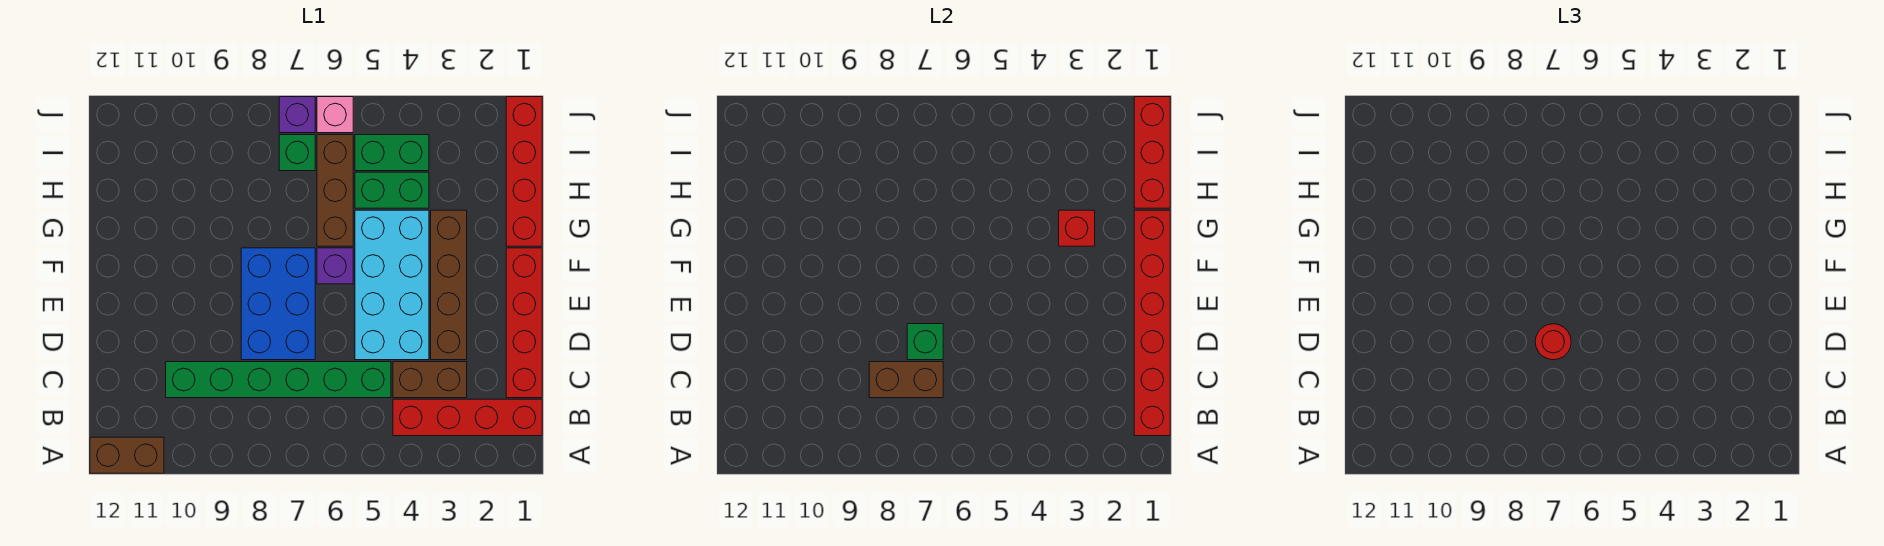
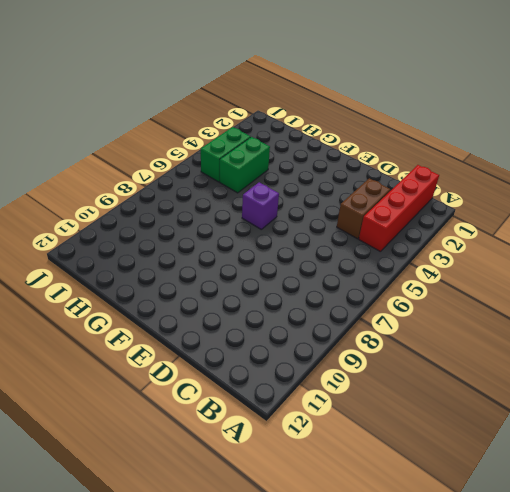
none -> brown 1x2 brick [90,437,164,473]
none -> red 1x4 brick [506,248,542,398]
none -> green 1x6 brick [166,362,391,398]

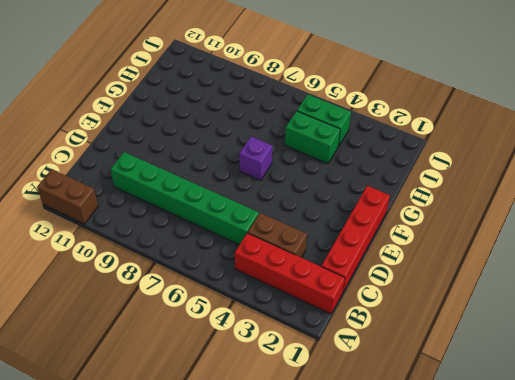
none -> brown 1x4 brick [431,210,467,360]
none -> cyan 2x4 brick [355,210,429,360]
none -> blue 2x3 brick [241,248,315,360]

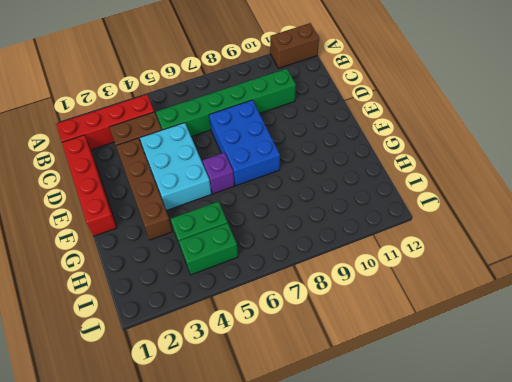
cyan 2x3 brick [140,123,212,210] -> cyan 2x4 brick [355,210,429,360]
none -> red 1x4 brick [506,97,542,246]
none -> brown 1x3 brick [317,135,353,246]
none -> green 1x1 brick [279,135,315,171]

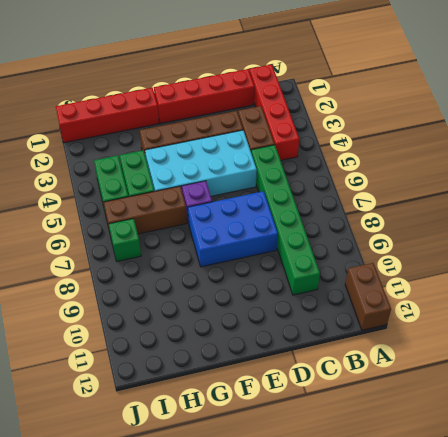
none -> pink 1x1 brick [317,97,353,133]
none -> purple 1x1 brick [279,97,315,133]
none -> red 1x6 brick [1134,210,1170,436]

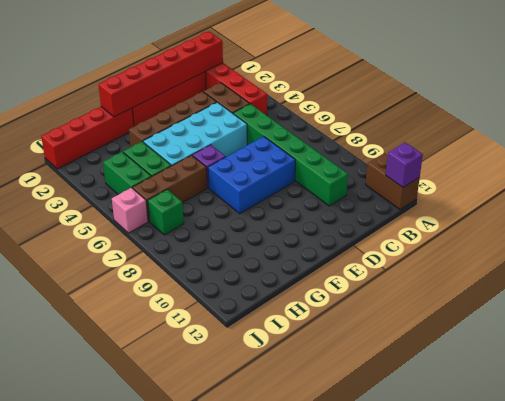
purple 1x1 brick [386,143,423,187] -> purple 1x1 brick moved to [279,97,315,133]
none -> brown 1x2 brick [869,362,943,398]
none -> green 1x1 brick [907,324,943,360]
none -> red 1x1 brick [1059,210,1095,246]

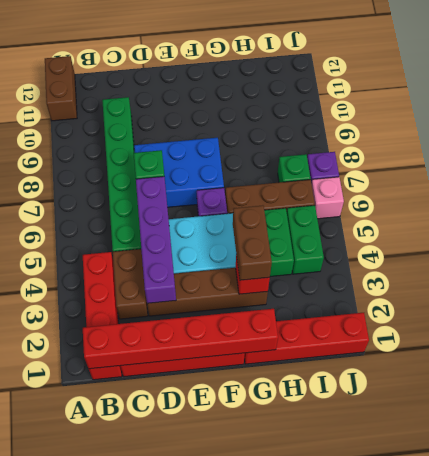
purple 1x4 brick [136,177,176,303] -> none
brown 1x2 brick [233,205,272,280] -> brown 1x2 brick moved to [869,362,943,398]
none -> red 1x3 brick [1134,97,1170,208]
none -> red 1x1 round brick [1535,324,1571,360]

